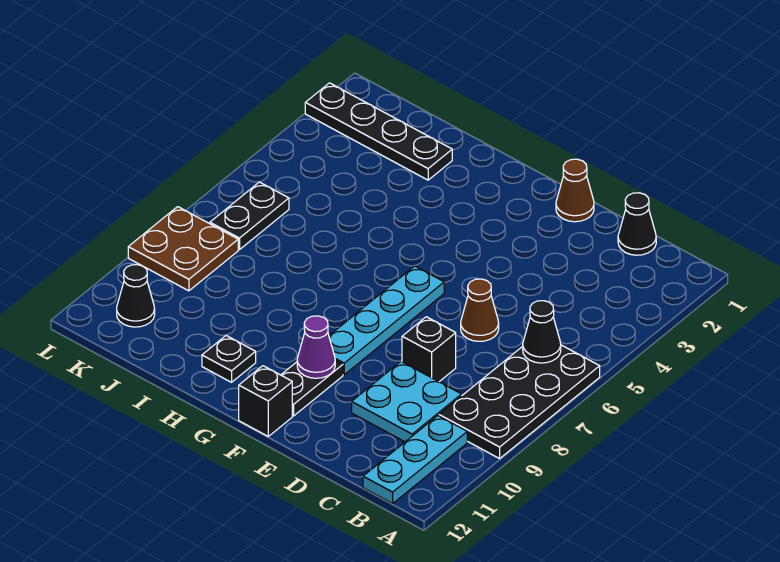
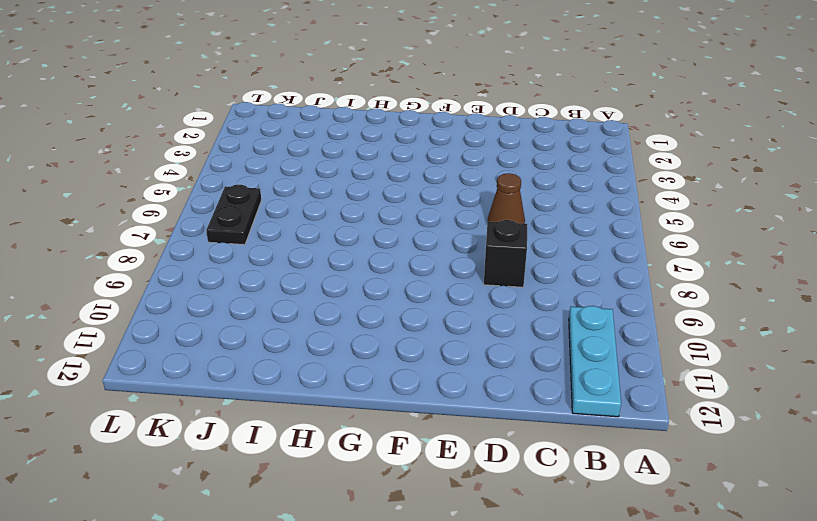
none -> black 2x4 plate [439,345,600,459]
none -> black 1x1 cone [618,193,656,255]
none -> cyan 2x2 plate [352,362,462,442]

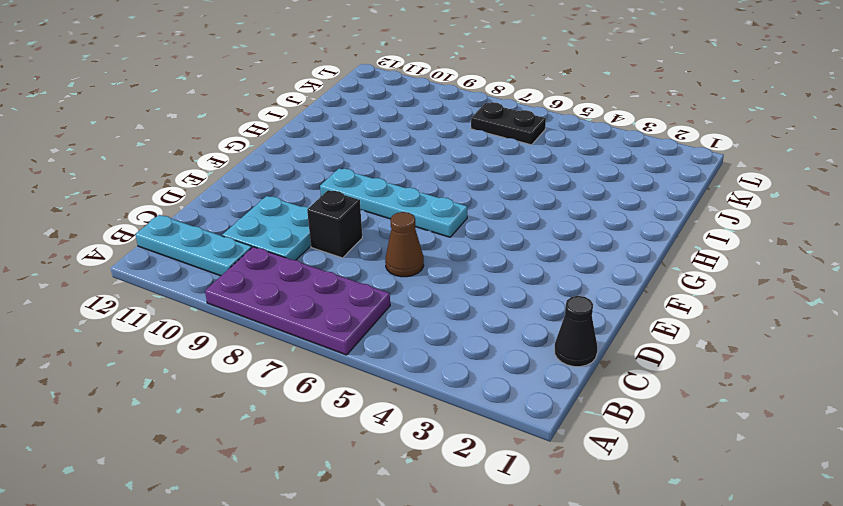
purple 2x4 plate [205,247,390,355] -> black 2x4 plate [439,345,600,459]
none -> brown 1x1 cone [556,159,594,222]
none -> black 1x2 plate [281,360,343,416]
none -> black 1x1 brick [239,366,292,436]

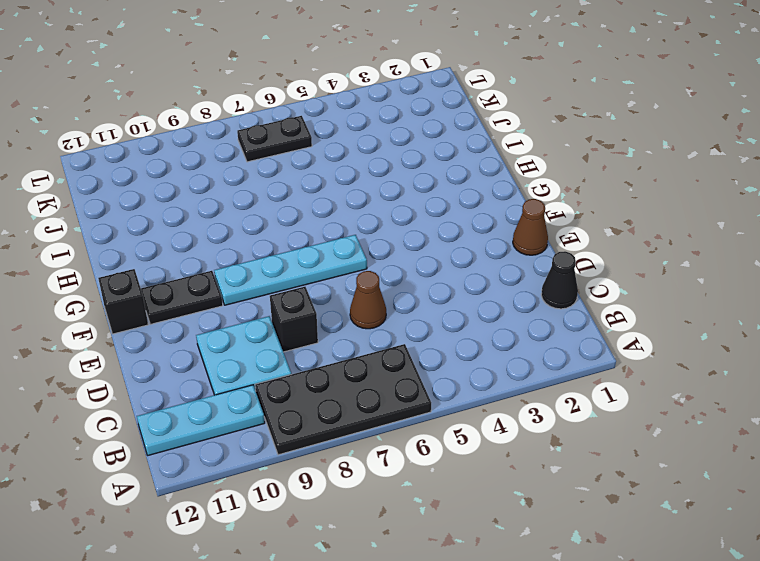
none -> black 1x1 plate [202,336,256,382]
none -> black 1x4 plate [305,83,452,180]
none -> brown 2x2 plate [128,207,238,291]

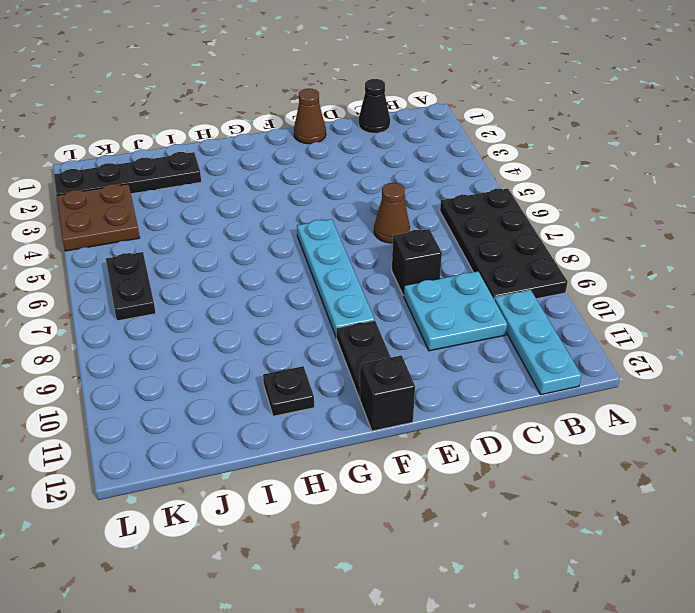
brown 2x2 plate [57,184,140,251] -> brown 2x2 plate moved to [128,207,238,291]
none -> black 1x1 cone [117,265,155,327]
none -> black 1x1 cone [523,301,561,363]
none -> purple 1x1 cone [297,316,335,378]

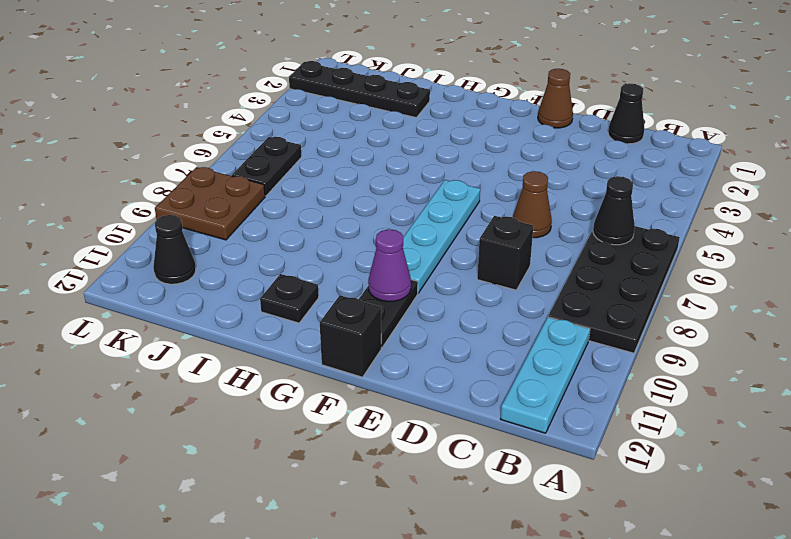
none -> cyan 2x2 plate [352,362,462,442]

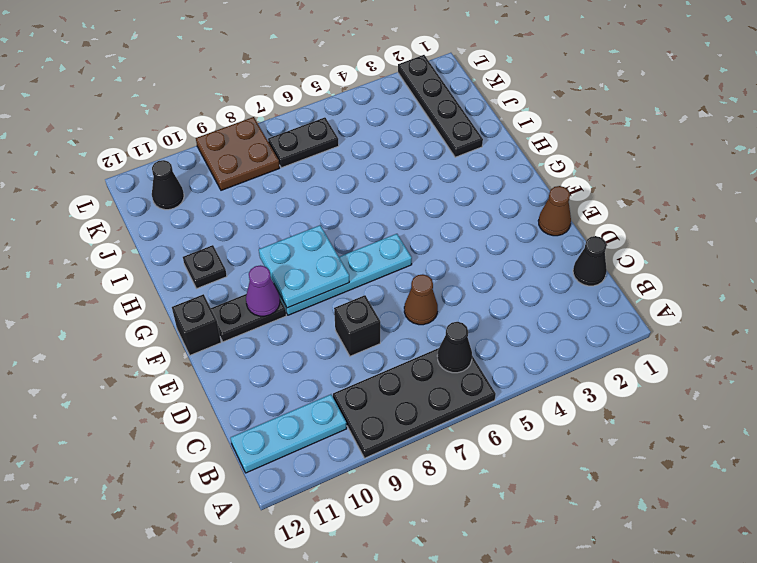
cyan 2x2 plate [259,225,349,308] -> cyan 2x2 plate moved to [352,362,462,442]

